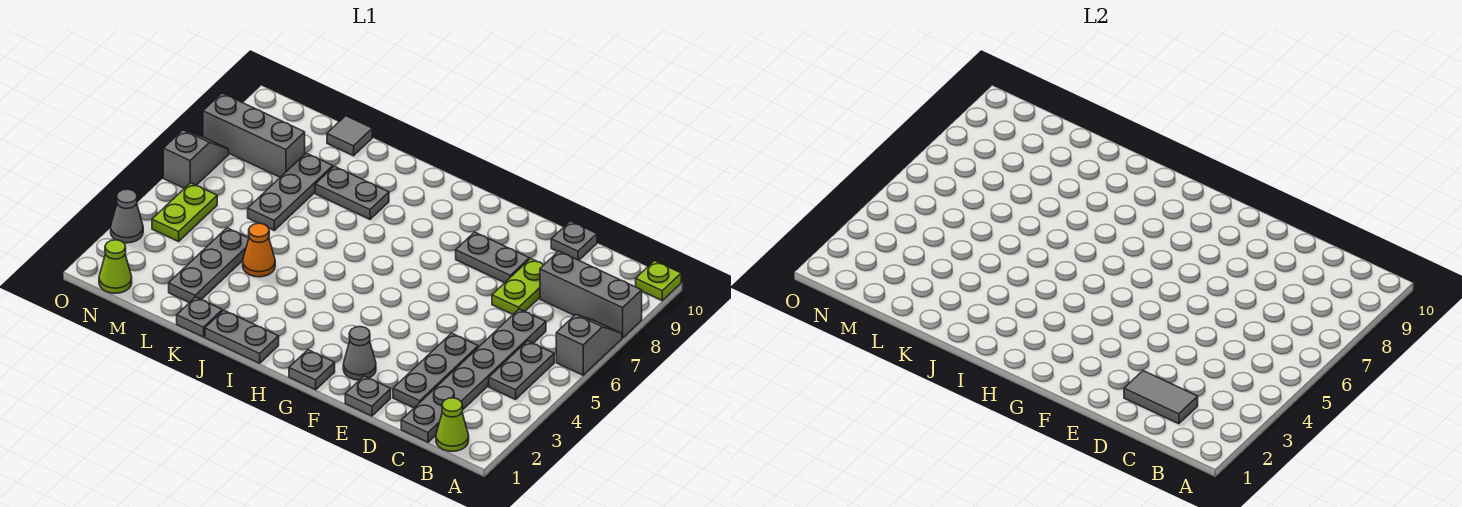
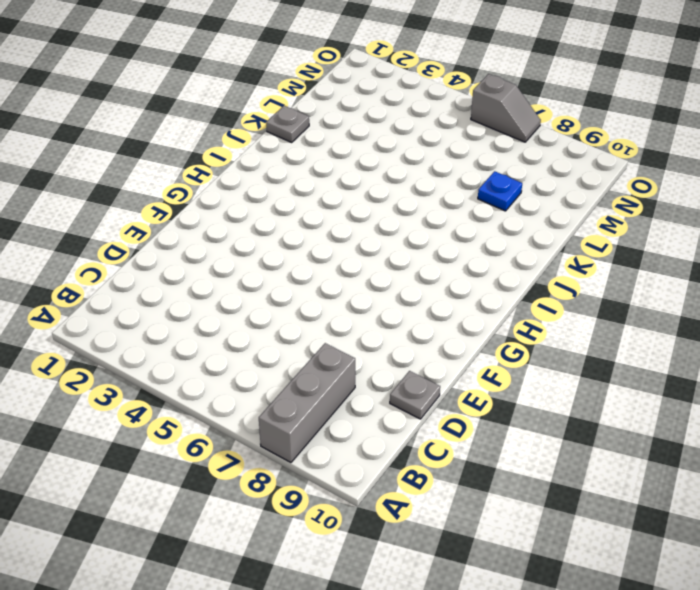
blue 1x1 plate [478,171,522,211] -> grey 1x3 plate [248,153,333,230]
none -> grey 1x2 slope [556,315,622,375]
none -> lime 1x1 plate [636,261,681,300]
none -> lime 1x1 cone [436,398,469,451]

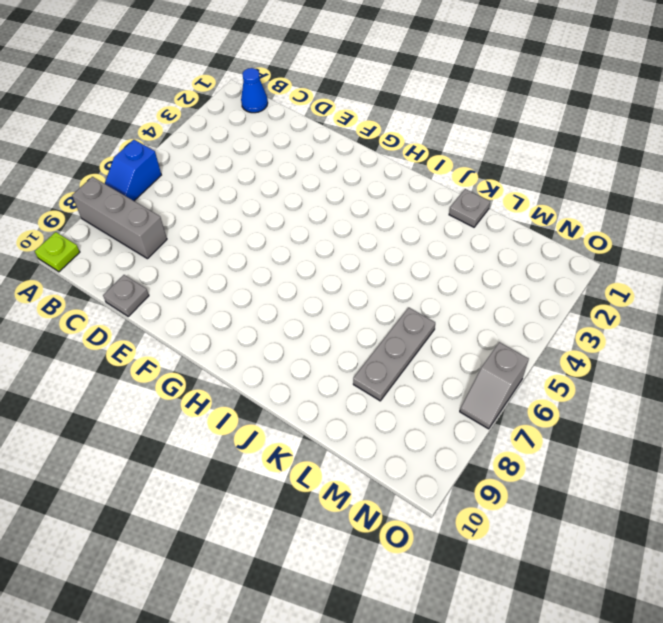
blue 1x2 slope [105,140,161,201] -> grey 1x2 slope [556,315,622,375]
blue 1x1 cone [241,68,268,113] -> lime 1x1 cone [436,398,469,451]
none -> grey 1x2 plate [489,341,554,400]
none -> grey 1x6 plate [401,309,546,442]
none -> grey 1x3 plate [393,333,478,408]

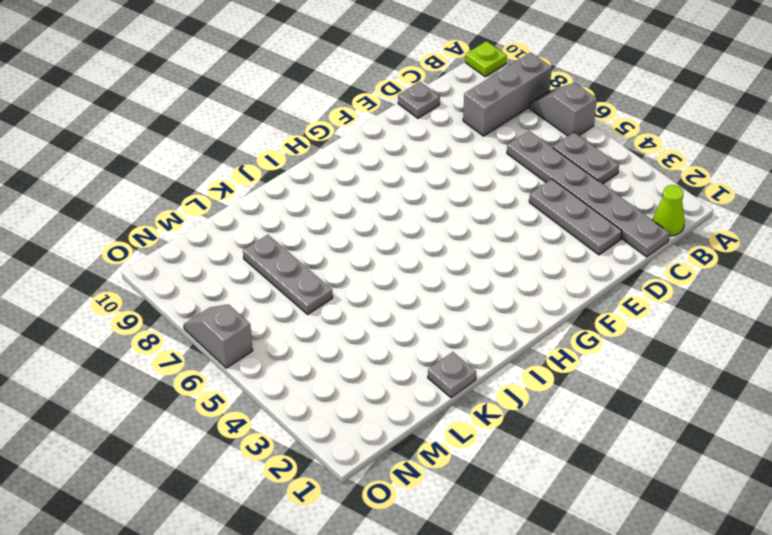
none -> lime 1x2 plate [492,259,544,314]
none -> grey 1x1 plate [345,376,391,416]
none -> grey 1x2 plate [456,232,529,283]

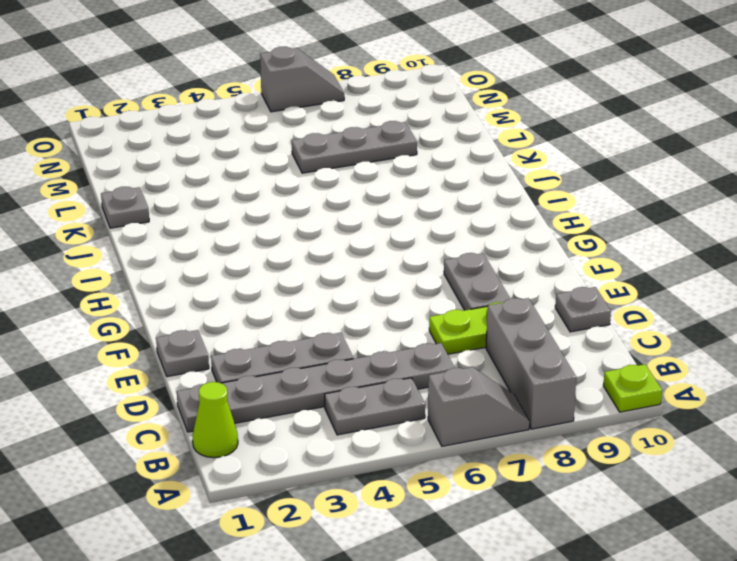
none -> grey 1x1 cone [343,327,376,380]
none -> grey 1x1 plate [289,350,335,390]
none -> grey 1x2 plate [205,310,279,363]

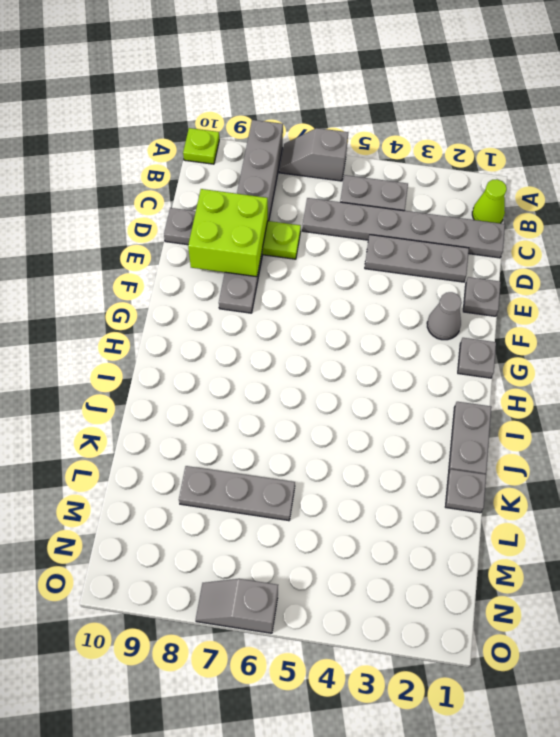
lime 2x2 brick [188,189,268,277] -> none
none -> grey 1x2 plate [315,166,389,219]
none -> orange 1x1 cone [243,223,275,277]
none -> grey 1x3 plate [169,228,249,303]

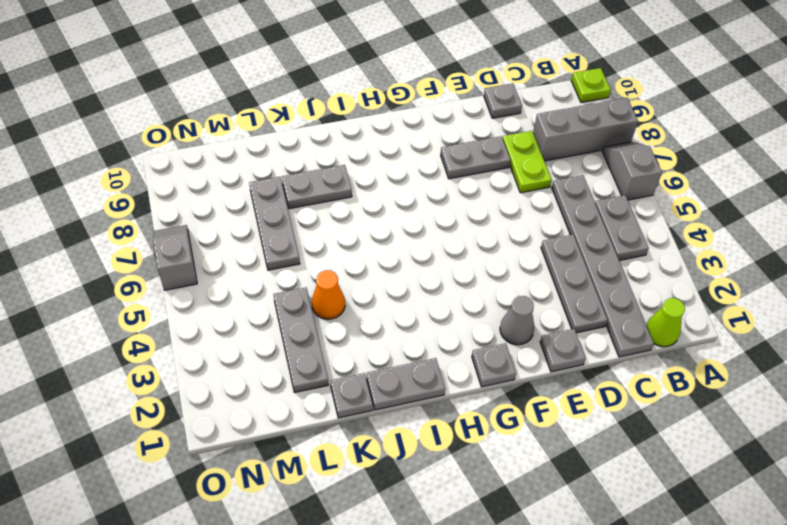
none -> grey 1x1 tile [327,116,372,156]
none -> grey 1x3 brick [203,93,305,177]
none -> lime 1x1 cone [99,240,132,293]

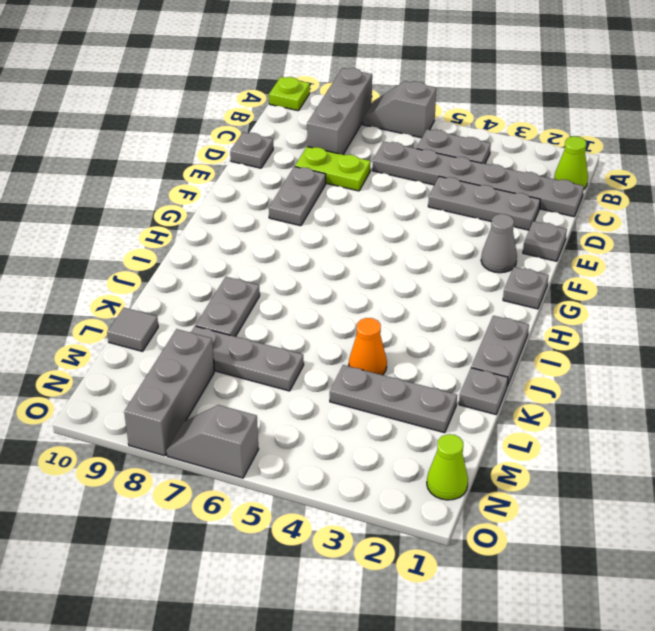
none -> lime 1x2 plate [152,183,217,241]
none -> grey 1x1 cone [111,189,143,243]
none -> grey 1x2 tile [1124,371,1198,424]

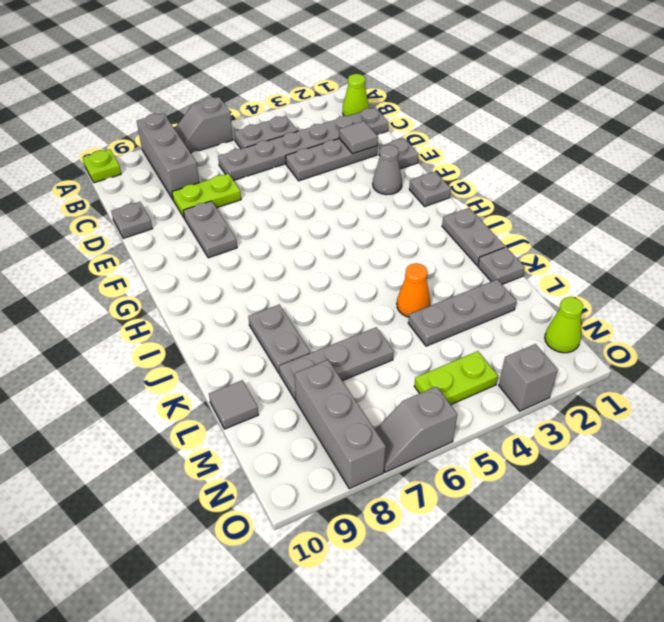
grey 1x1 tile [339,121,378,154] -> grey 1x2 tile [1124,371,1198,424]
grey 1x1 brick [499,344,558,411] -> grey 1x1 cone [111,189,143,243]

